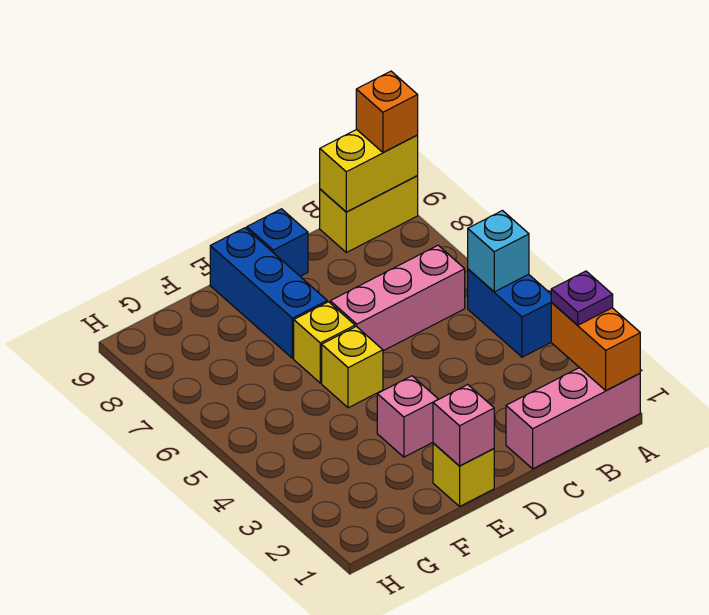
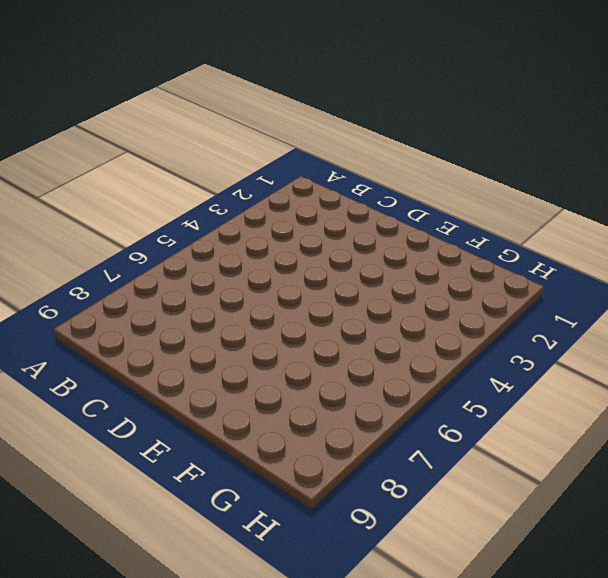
none -> pink 1x3 brick [506,368,640,469]
none -> blue 1x2 brick [468,269,551,357]
none -> yellow 1x2 brick [320,176,418,252]

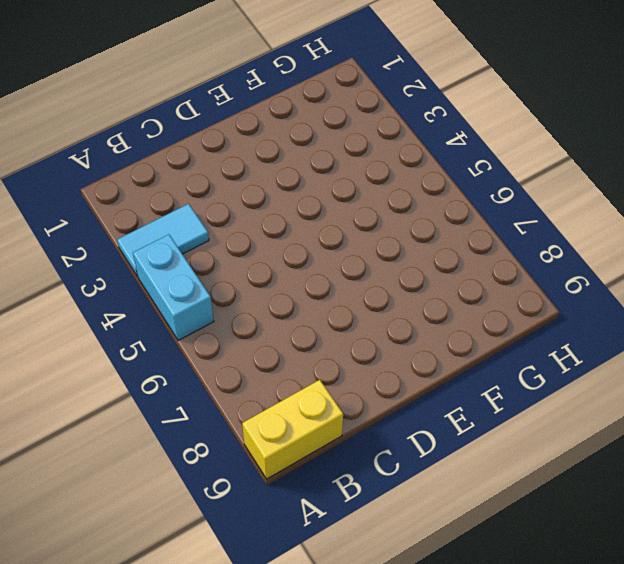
cyan 1x2 tile [117,204,209,277] -> none
cyan 1x2 brick [133,234,214,340] -> blue 1x2 brick [468,269,551,357]
none -> pink 1x3 brick [506,368,640,469]
none -> pink 1x3 brick [330,245,465,351]
none -> blue 1x1 brick [247,209,308,276]

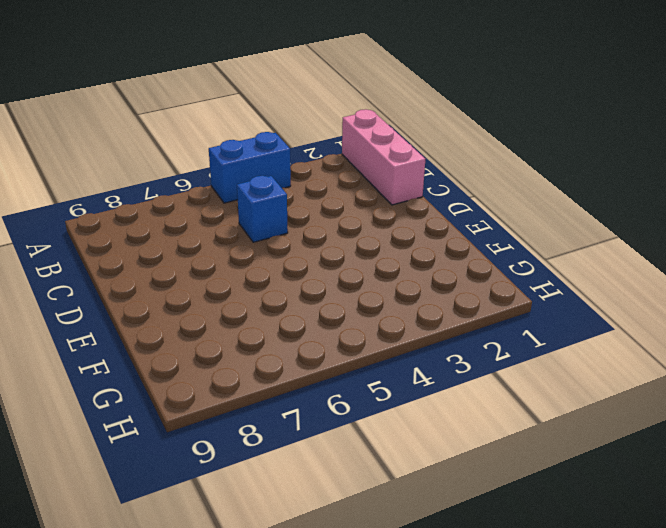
blue 1x1 brick [237,176,288,242] -> blue 1x1 brick moved to [247,209,308,276]
none -> yellow 1x2 brick [320,176,418,252]
none -> pink 1x3 brick [330,245,465,351]
none -> yellow 1x1 brick [433,443,494,506]

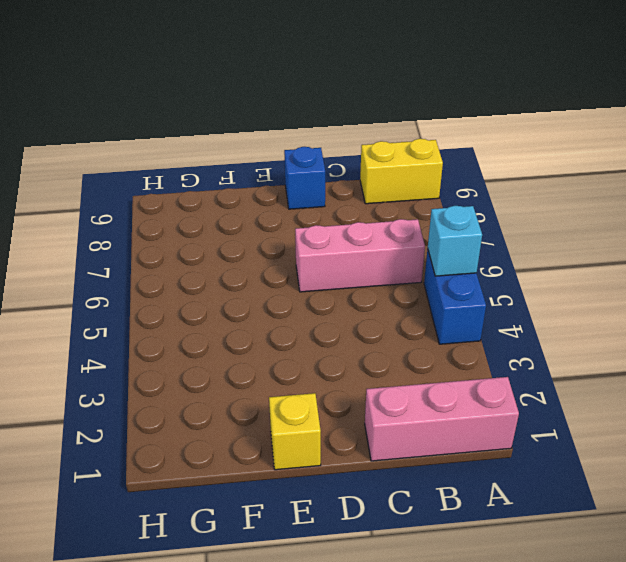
none -> pink 1x1 brick [377,376,438,457]
none -> yellow 1x1 brick [322,326,383,408]
none -> yellow 1x1 brick [294,302,355,383]

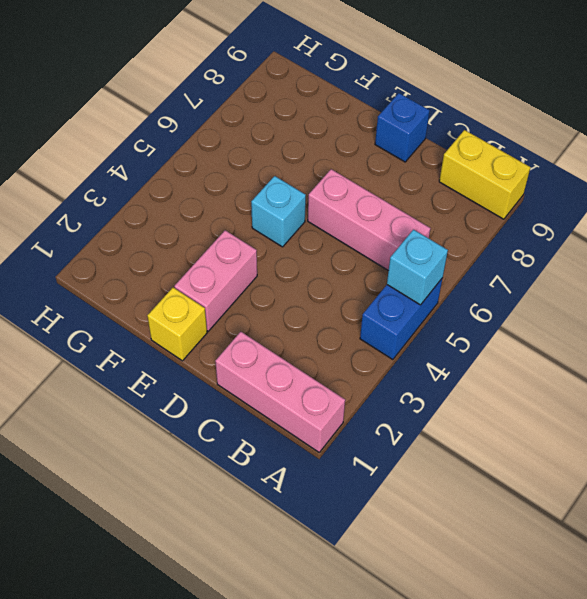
pink 1x2 brick [174,230,257,331] -> pink 1x1 brick [377,376,438,457]
cyan 1x1 brick [251,176,306,247] -> yellow 1x1 brick [322,326,383,408]
none -> yellow 1x1 brick [294,302,355,383]
none -> blue 1x3 brick [210,228,327,358]
none -> orange 1x2 brick [551,302,640,391]

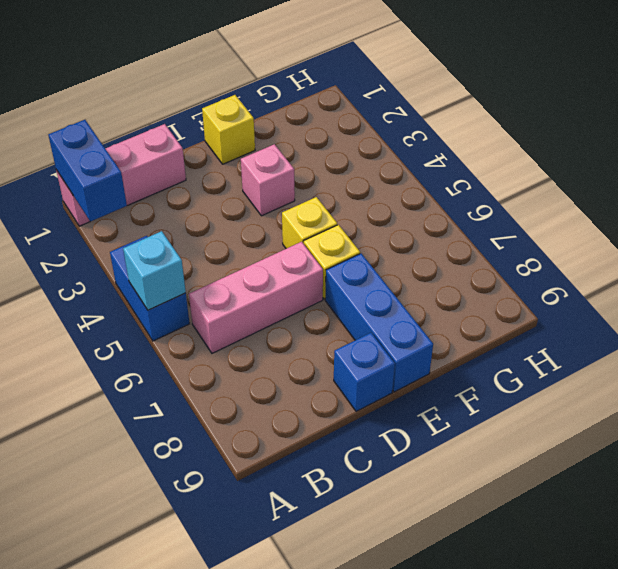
blue 1x2 brick [48,120,127,221] -> orange 1x2 brick [551,302,640,391]
none -> yellow 1x2 brick [320,176,418,252]
none -> yellow 1x2 brick [320,130,418,212]
none -> pink 1x1 brick [433,385,494,466]

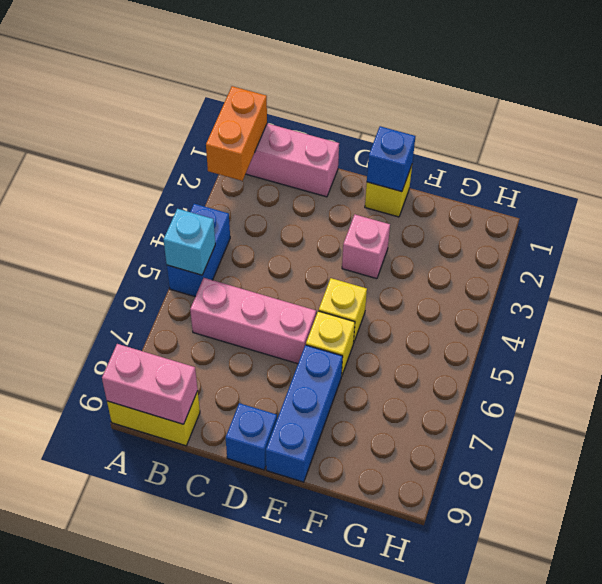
pink 1x2 brick [102,344,198,424] -> yellow 1x2 brick [320,130,418,212]
blue 1x1 brick [367,126,415,192] -> pink 1x1 brick [433,385,494,466]
none -> purple 1x1 plate [551,271,613,325]
none -> orange 1x1 brick [356,71,418,153]

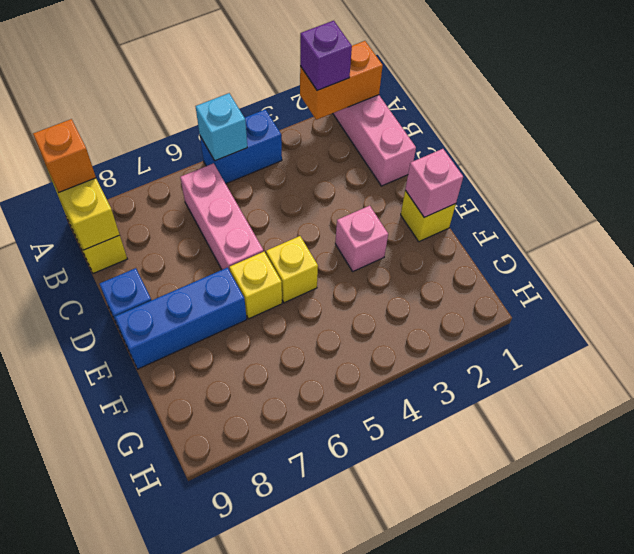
purple 1x1 brick [300,21,352,91] -> purple 1x1 plate [551,271,613,325]

